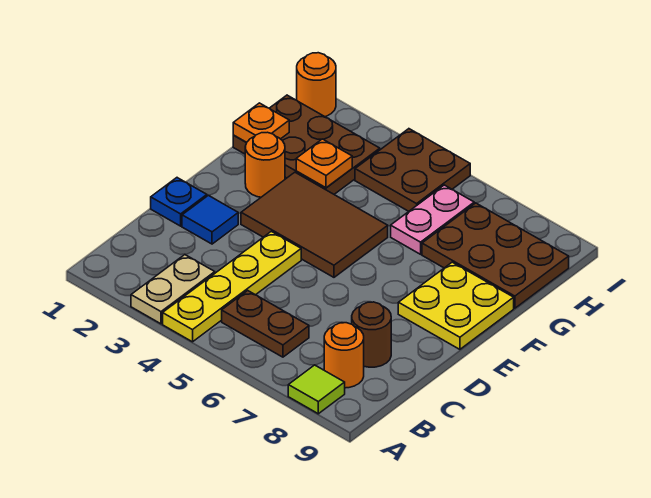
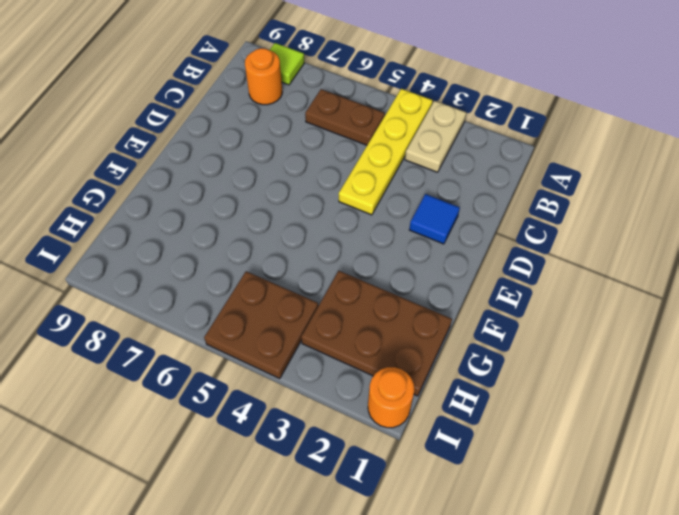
none -> brown 1x1 round brick [352,302,391,367]
none -> blue 1x1 plate [151,178,207,226]
none -> brown 2x3 tile [241,172,388,277]

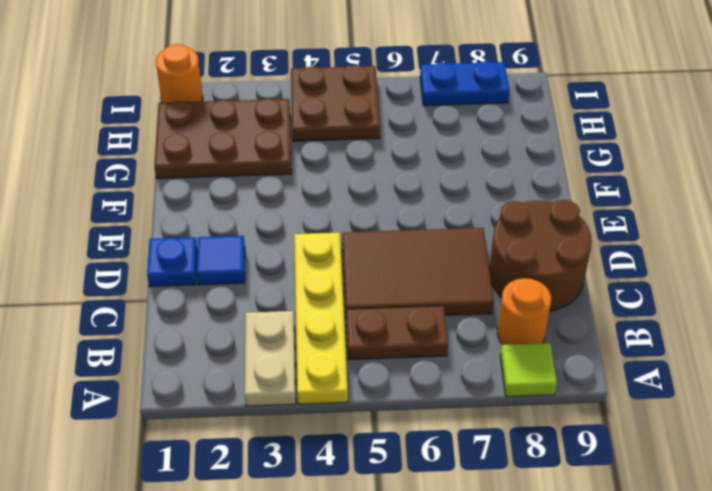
brown 2x3 tile [342,228,494,315] -> brown 2x3 tile moved to [241,172,388,277]
brown 2x2 round brick [489,200,592,311] -> brown 1x1 round brick [352,302,391,367]
blue 1x2 plate [420,61,509,106] -> none
none -> yellow 2x2 plate [398,262,514,349]
none -> orange 1x1 round brick [245,132,285,197]
none -> pink 1x2 plate [391,185,474,254]

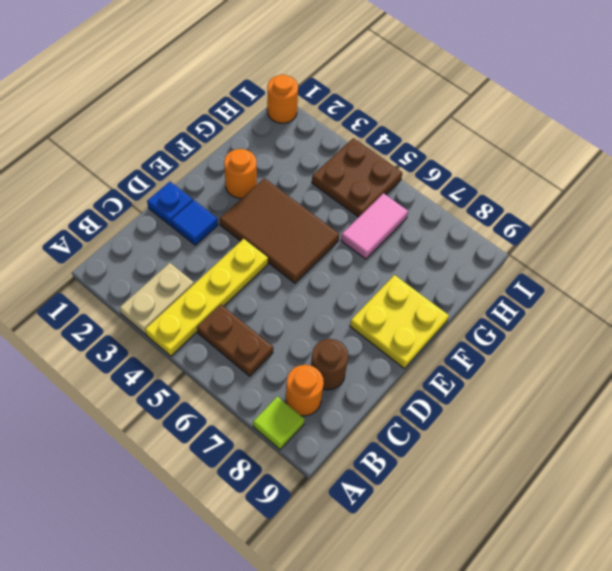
pink 1x2 tile [341,193,408,259] -> pink 1x2 plate [391,185,474,254]
none -> brown 2x3 plate [233,95,380,194]
none -> brown 2x3 plate [422,203,569,308]
none -> orange 1x1 plate [233,103,289,143]

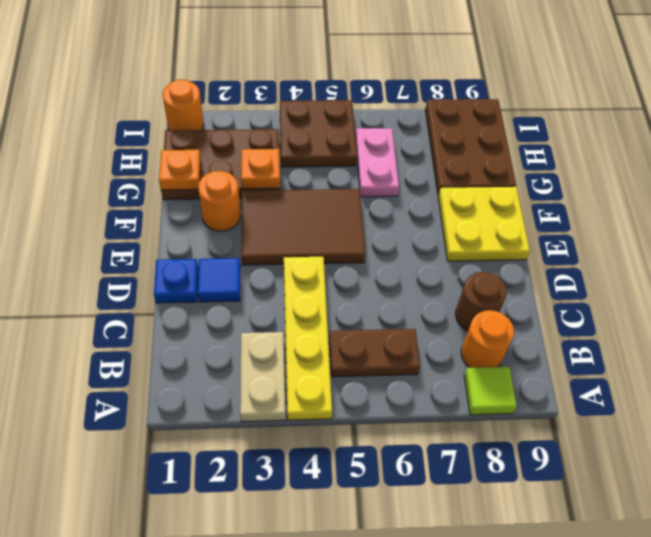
brown 2x3 plate [425,99,516,196] -> brown 2x3 plate turned to [422,203,569,308]

